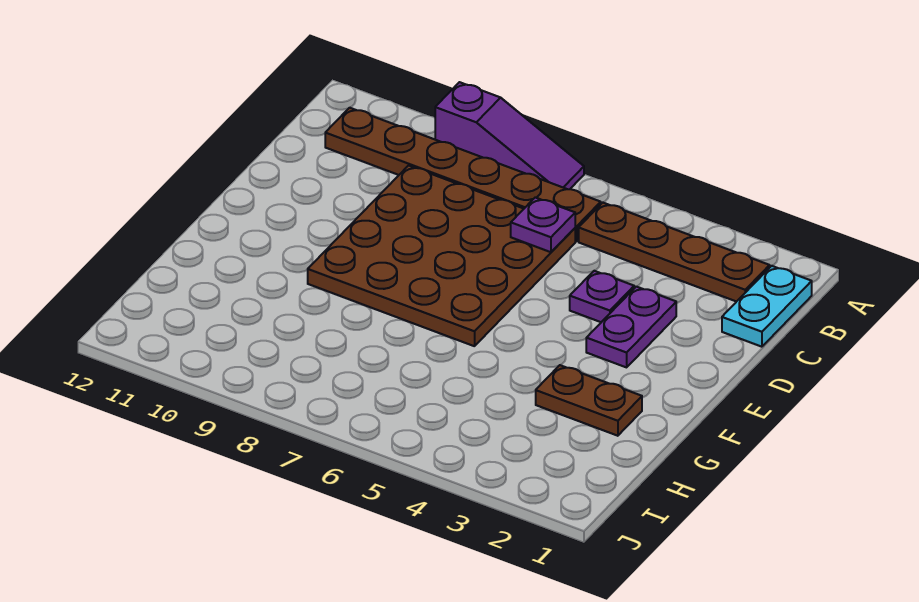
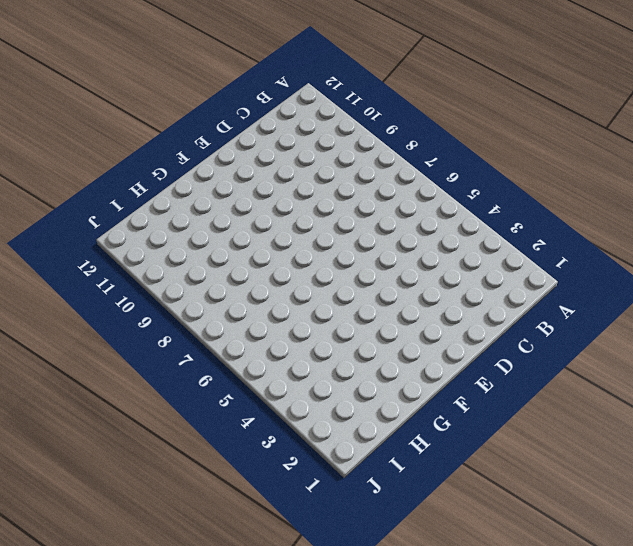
none -> purple 1x3 slope [435,82,584,189]
none -> cyan 1x2 plate [722,266,812,347]

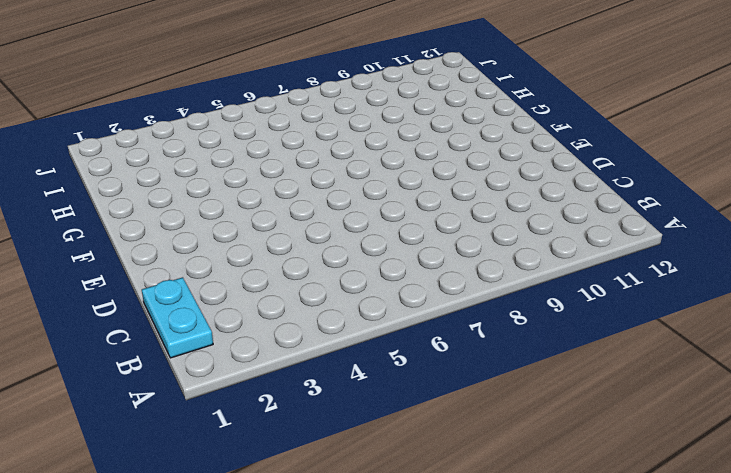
none -> purple 1x3 slope [435,82,584,189]
none -> brown 1x4 plate [579,203,770,302]

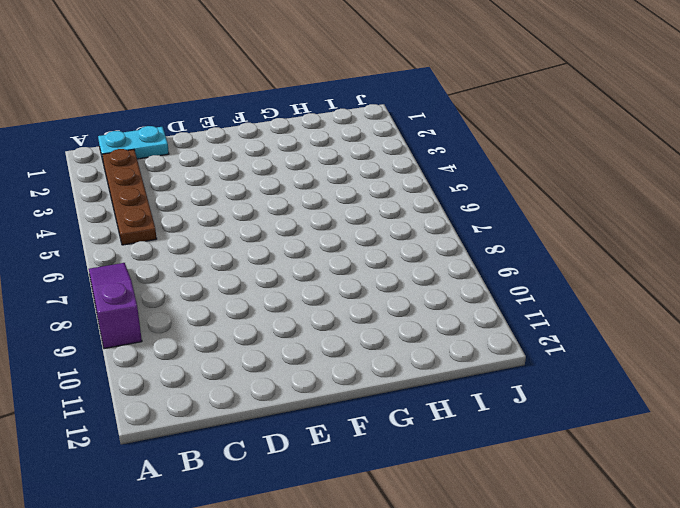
none -> brown 1x6 plate [325,108,601,242]
none -> brown 4x4 plate [308,166,575,346]

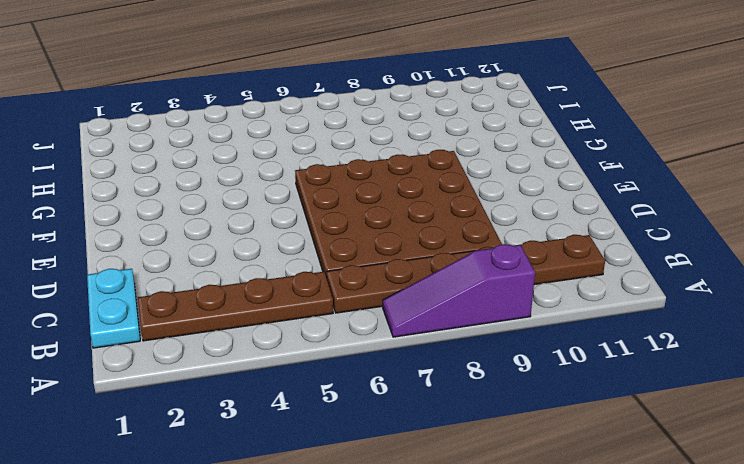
none -> purple 1x2 plate [586,287,676,367]
none -> purple 1x1 plate [570,271,634,322]

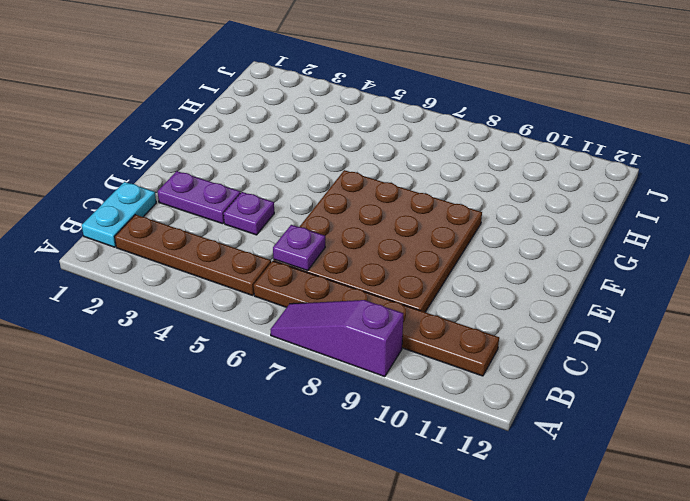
purple 1x2 plate [158,171,240,224] -> purple 1x2 plate turned to [586,287,676,367]
none -> brown 1x2 plate [536,365,642,436]

